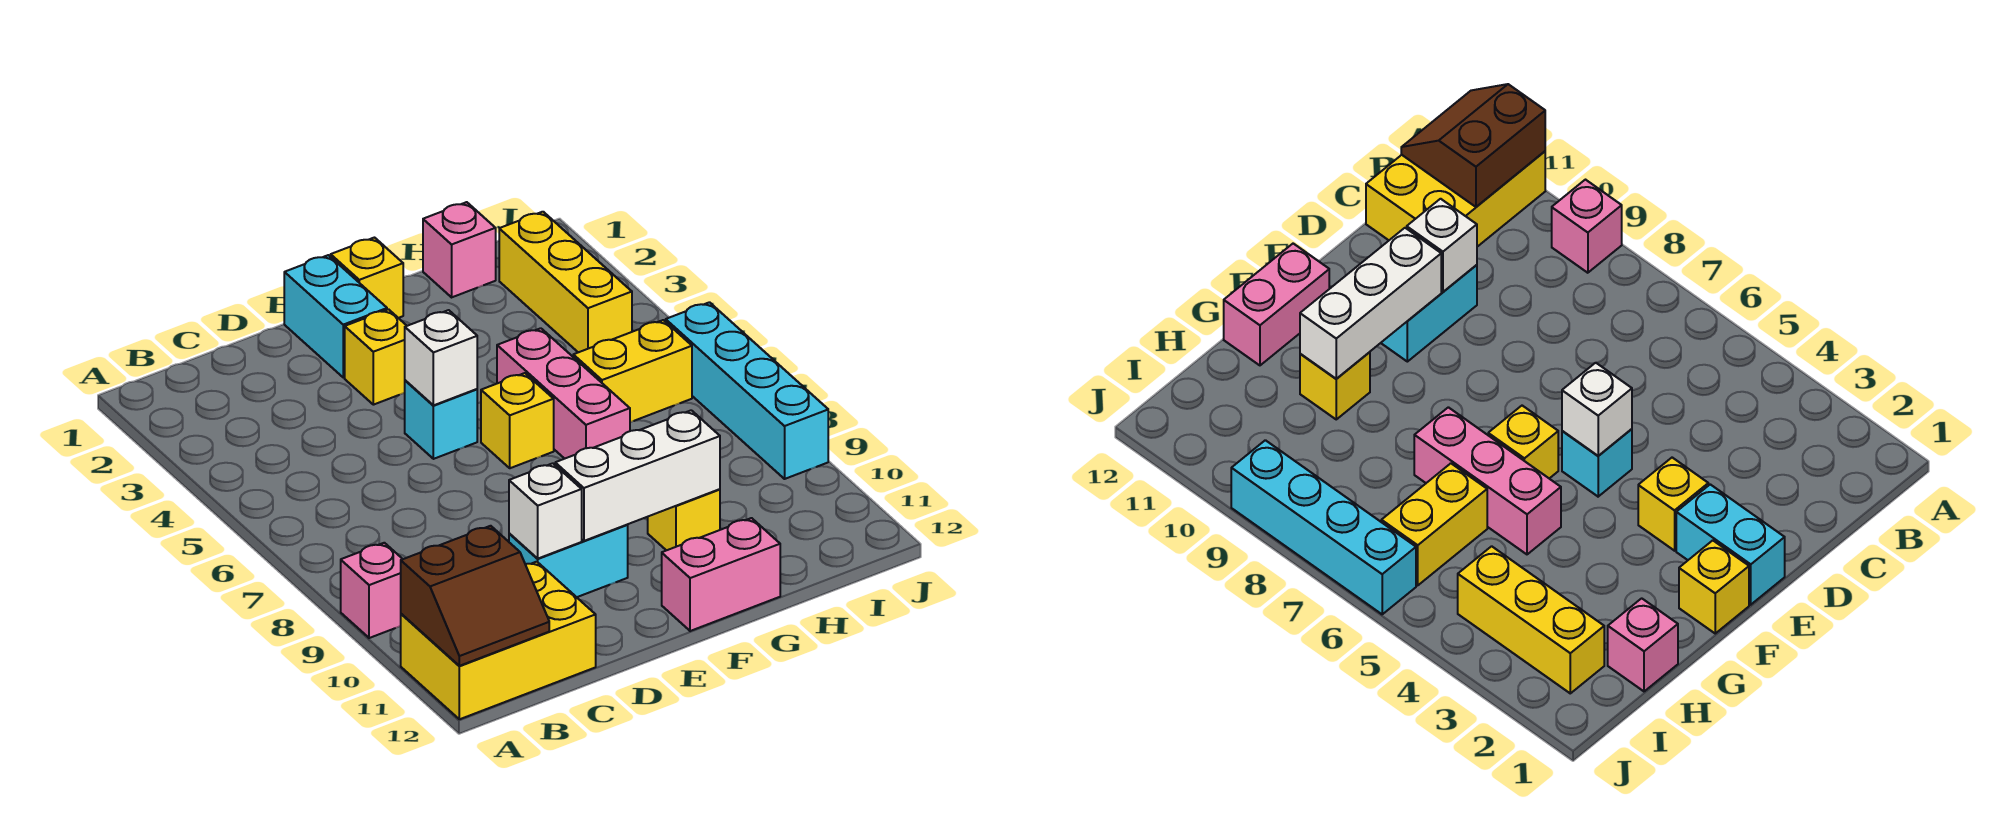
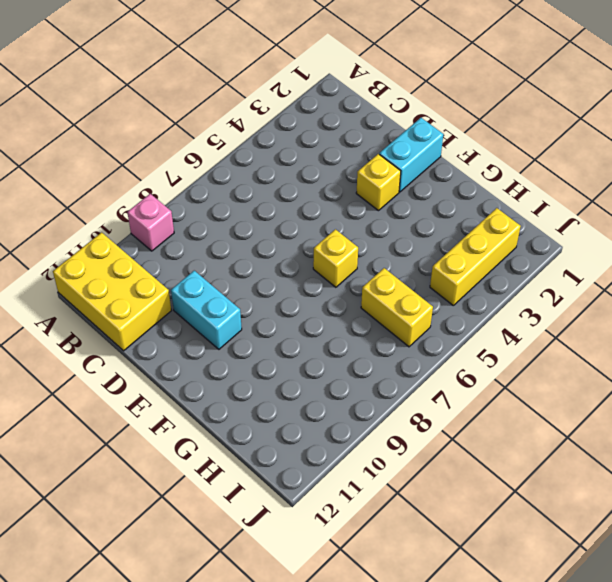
none -> cyan 1x1 brick [405,380,477,459]
none -> yellow 1x1 brick [331,238,403,318]
none -> pink 1x2 brick [662,518,780,631]

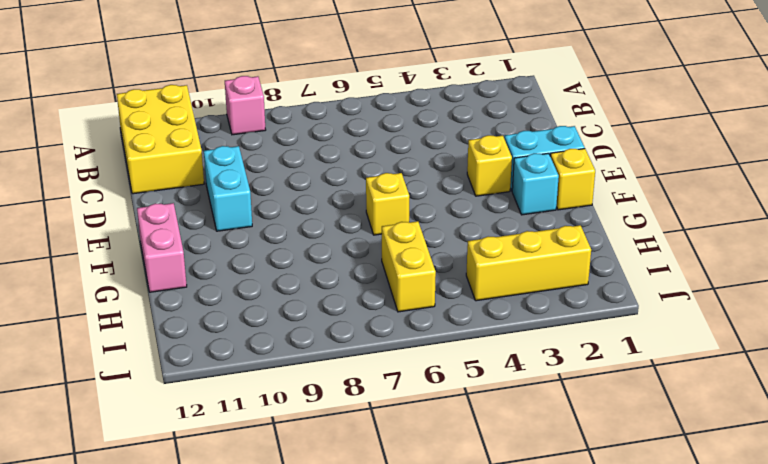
cyan 1x1 brick [512,153,559,215] -> cyan 1x1 brick moved to [405,380,477,459]
none -> pink 1x3 brick [497,328,630,459]
none -> yellow 1x1 brick [648,489,720,550]
none -> pink 1x1 brick [423,202,496,297]

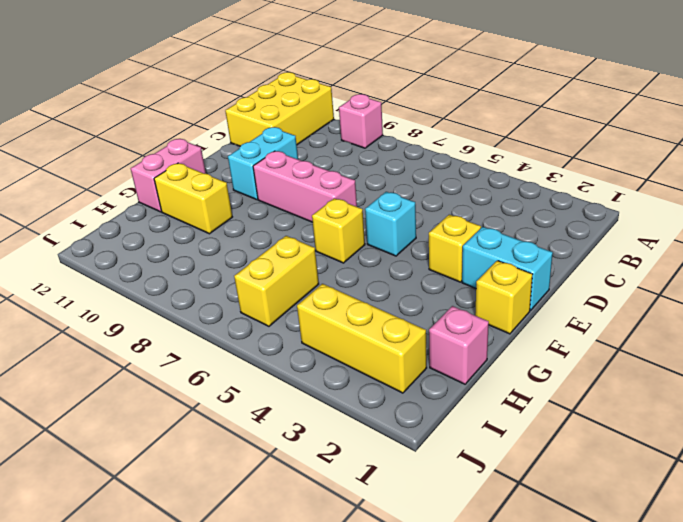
pink 1x3 brick [253,151,357,222] -> pink 1x3 brick moved to [497,328,630,459]
yellow 1x2 brick [154,163,232,234] -> yellow 1x1 brick [648,489,720,550]
none -> cyan 1x4 brick [666,302,828,479]
none -> brown 2x2 slope [401,526,549,666]
none -> white 1x1 brick [509,463,582,558]

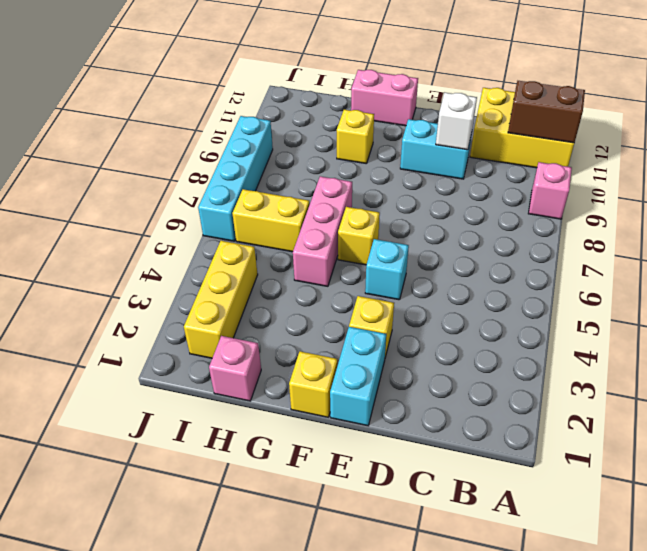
none -> white 1x1 brick [405,310,477,405]
none -> white 1x3 brick [555,410,720,541]

